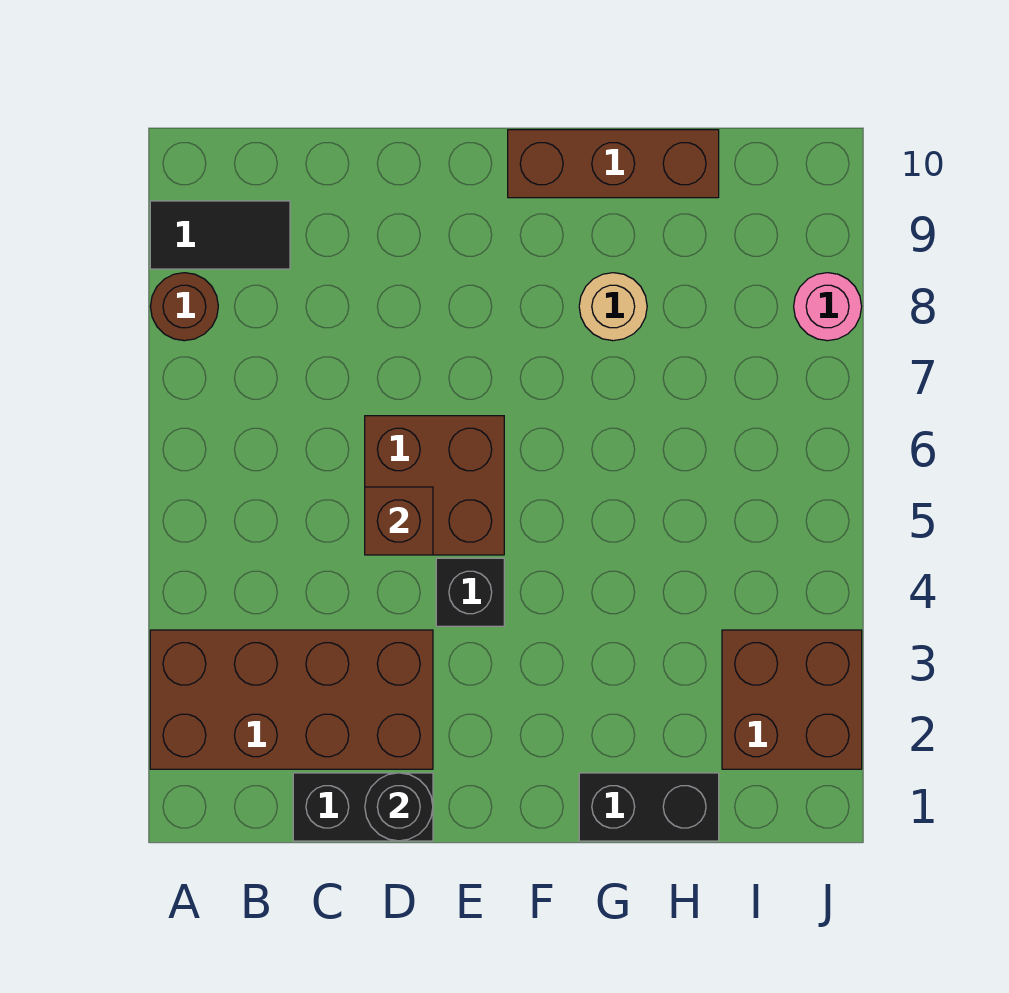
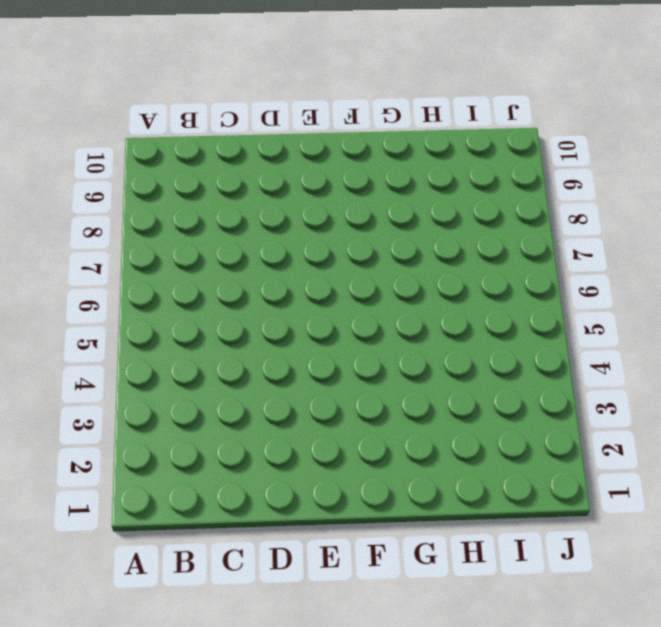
none -> brown 2x4 brick [150,630,433,769]
none -> brown 1x1 round brick [150,273,218,341]
none -> black 1x2 tile [150,201,290,269]

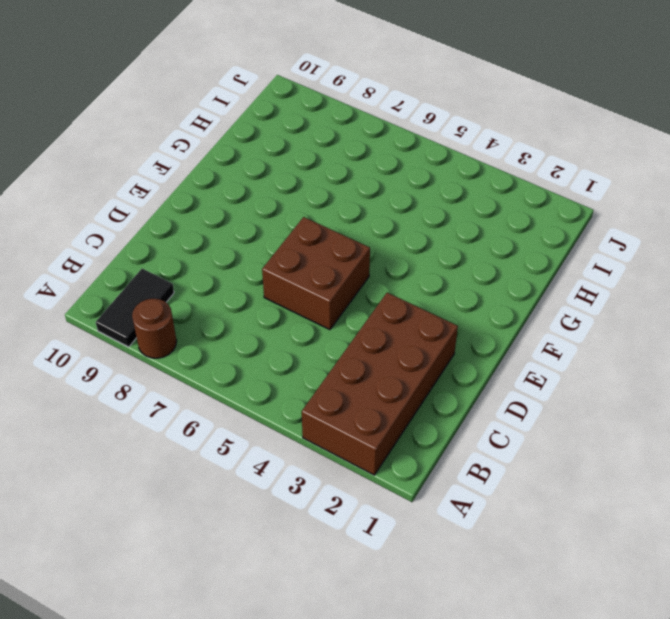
none -> black 1x2 brick [293,773,433,841]
none -> black 1x1 brick [436,558,504,626]
none -> brown 1x3 brick [508,130,719,198]

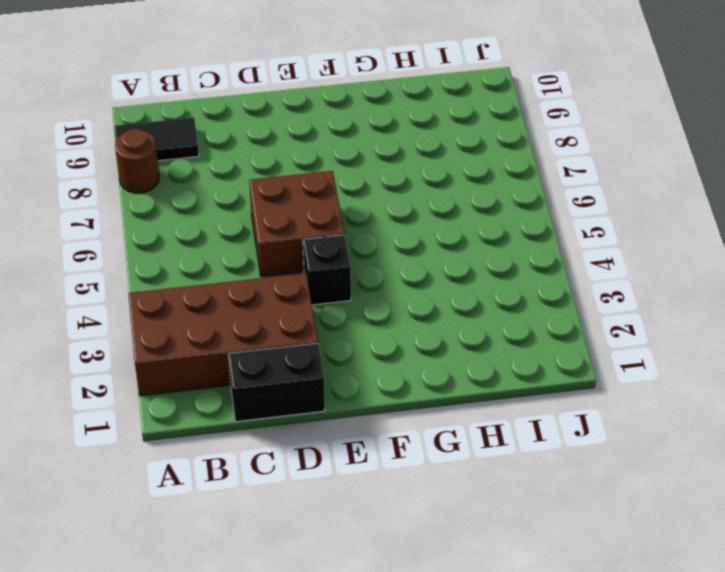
none -> brown 1x3 brick [508,130,719,198]
none -> black 1x2 brick [579,773,719,841]
none -> tan 1x1 round brick [579,273,647,341]

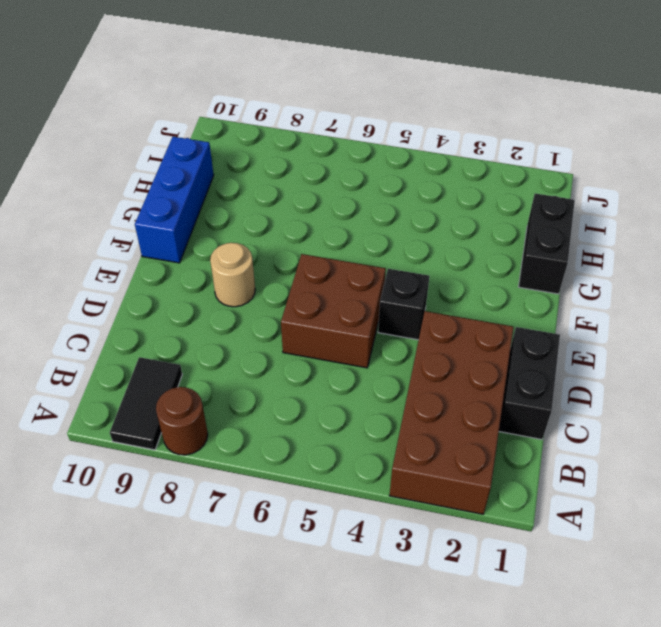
tan 1x1 round brick [210,243,255,307] -> tan 1x1 round brick moved to [579,273,647,341]
blue 1x3 brick [135,137,214,263] -> brown 1x3 brick [508,130,719,198]
none -> brown 2x2 brick [722,630,862,769]
none -> pink 1x1 round brick [794,273,862,341]
none -> black 1x1 round brick [365,773,433,841]

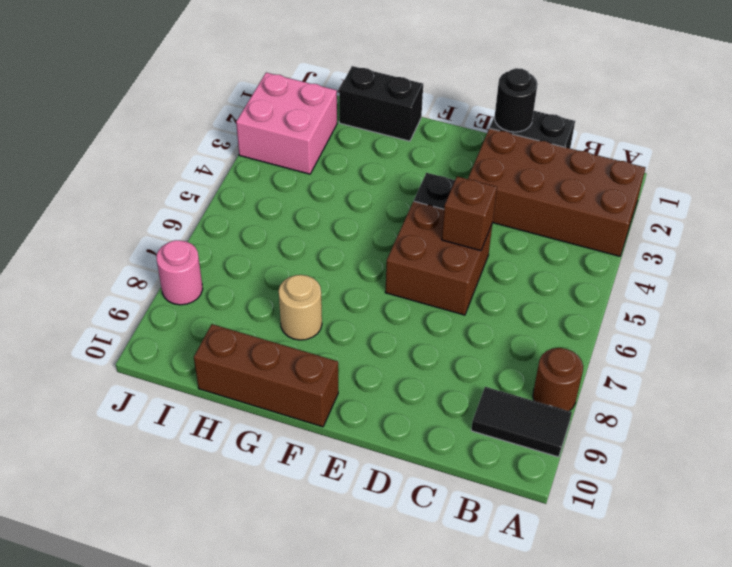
pink 2x2 brick [236,73,337,174] -> brown 2x2 brick [722,630,862,769]

